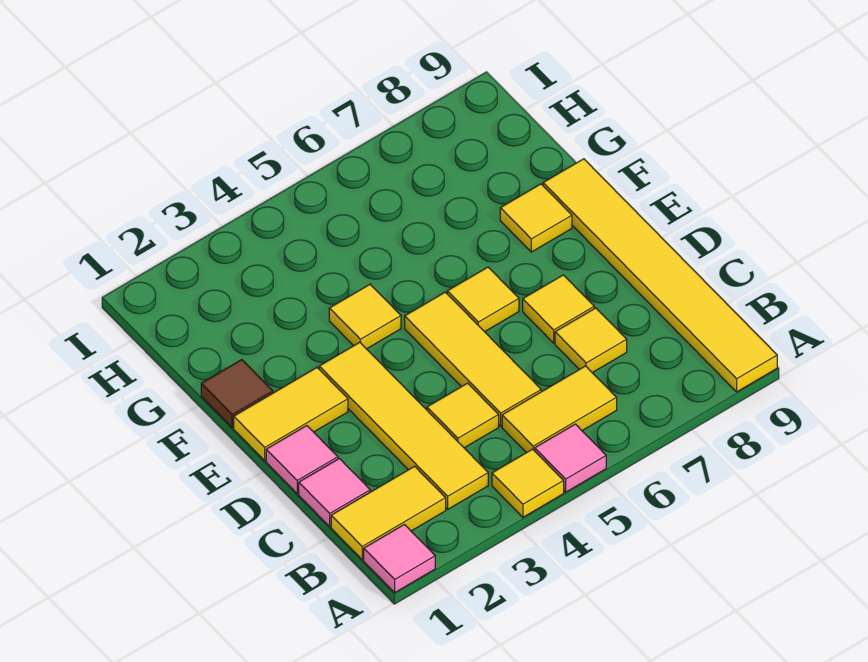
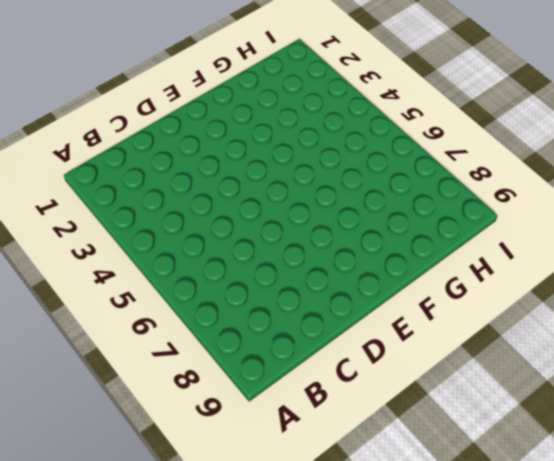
none -> pink 1x1 tile [364,524,435,592]
none -> yellow 1x1 tile [492,449,564,517]
none -> pink 1x1 tile [535,424,606,492]

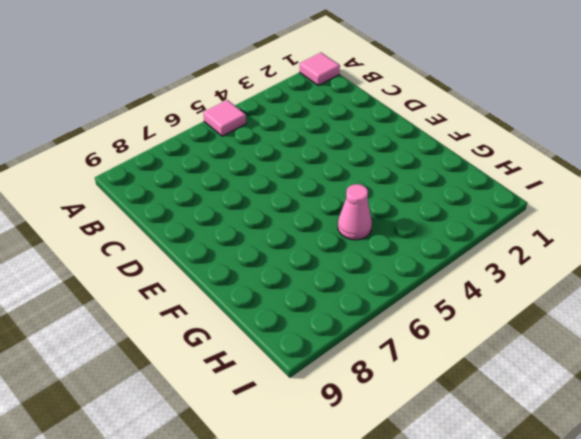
pink 1x1 cone [338,184,372,240] -> none
none -> yellow 1x1 tile [492,449,564,517]
none -> yellow 1x6 tile [543,159,777,392]
none -> yellow 1x2 tile [331,466,446,560]

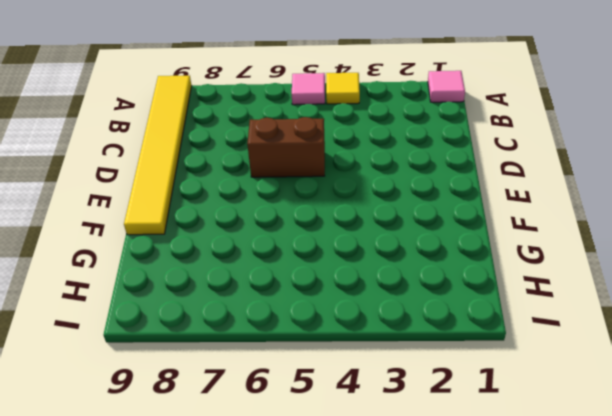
brown 1x2 brick [247,117,325,177] -> yellow 1x3 tile [405,292,541,426]
none -> yellow 1x2 tile [331,466,446,560]
none -> yellow 1x4 tile [319,342,488,509]
none -> yellow 1x2 tile [502,366,617,453]

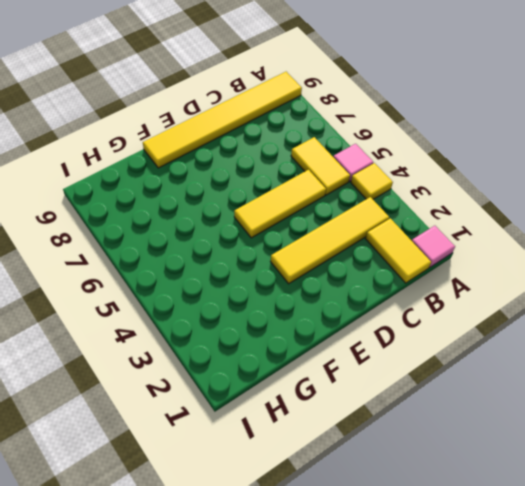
none -> pink 1x1 tile [299,458,370,526]
none -> yellow 1x1 tile [427,383,499,448]
none -> yellow 1x1 tile [555,308,627,373]

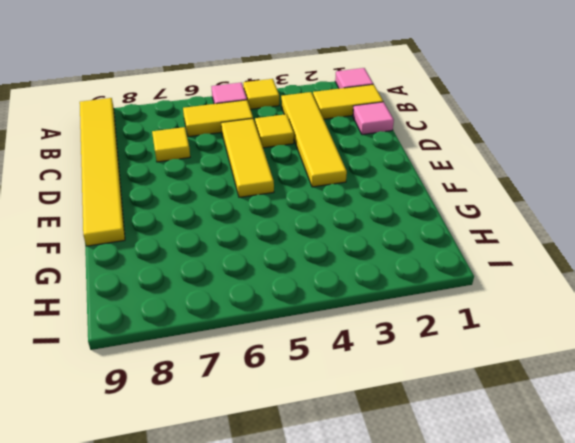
none -> pink 1x1 tile [266,426,338,494]
none -> yellow 1x1 tile [523,275,594,343]
none -> yellow 1x2 tile [234,368,348,460]

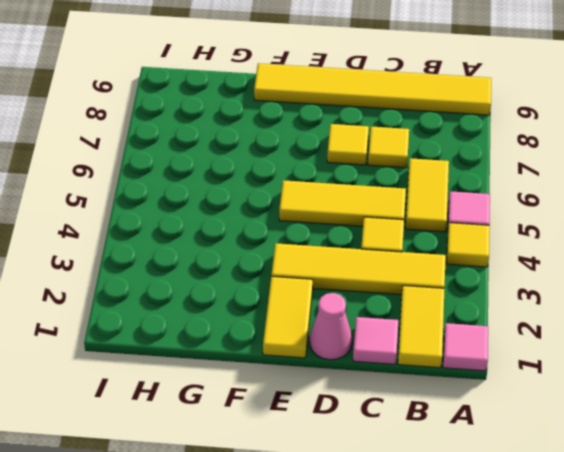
pink 1x1 cone [310,293,352,360] -> pink 1x1 tile [266,426,338,494]
none -> yellow 1x1 tile [447,267,519,332]
none -> brown 1x1 tile [201,360,273,428]
none -> yellow 1x1 tile [329,284,401,349]

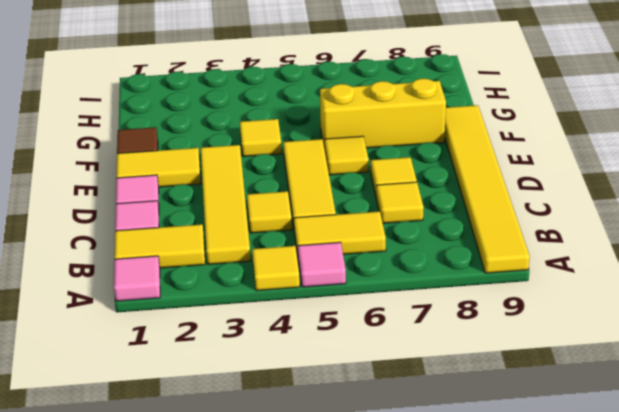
yellow 1x3 brick [320,79,446,150] -> yellow 1x1 tile [500,184,572,252]

